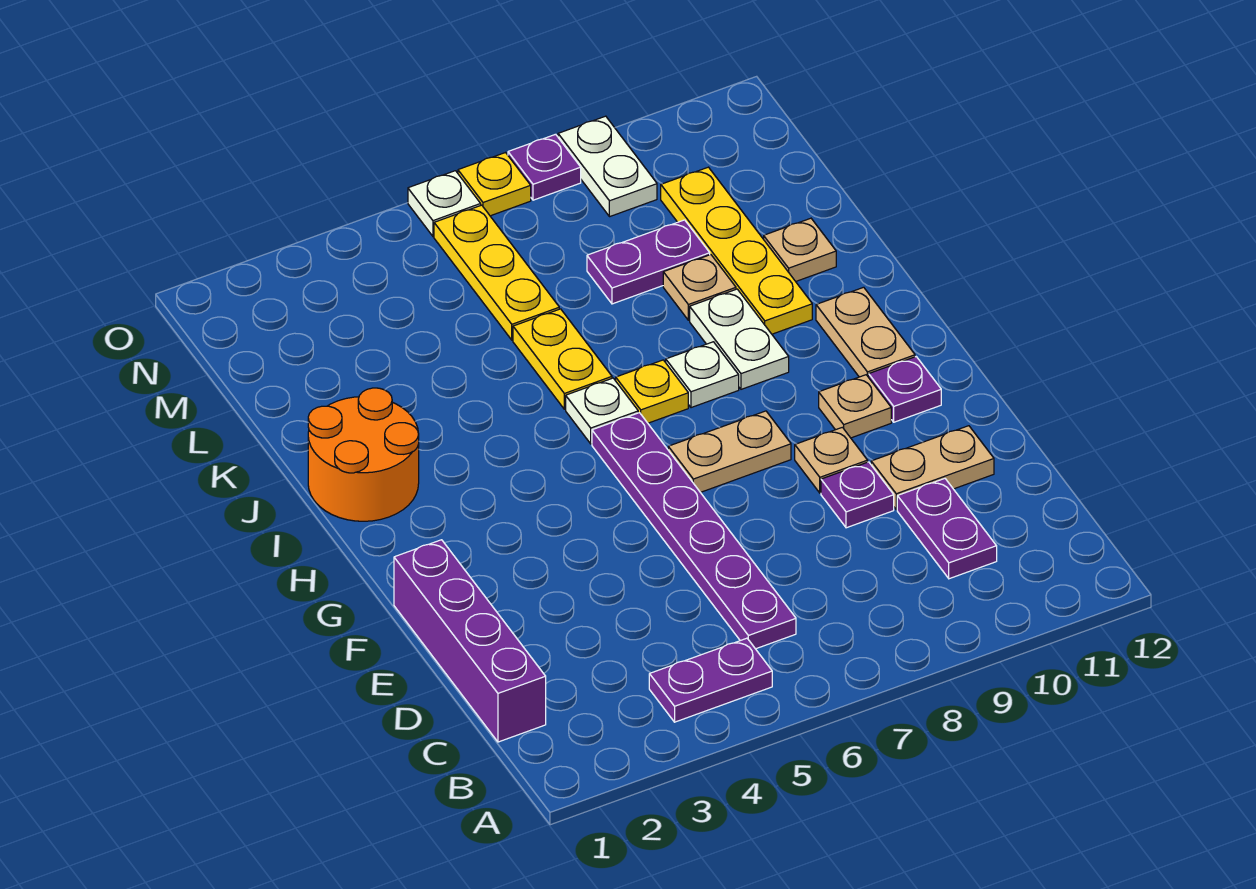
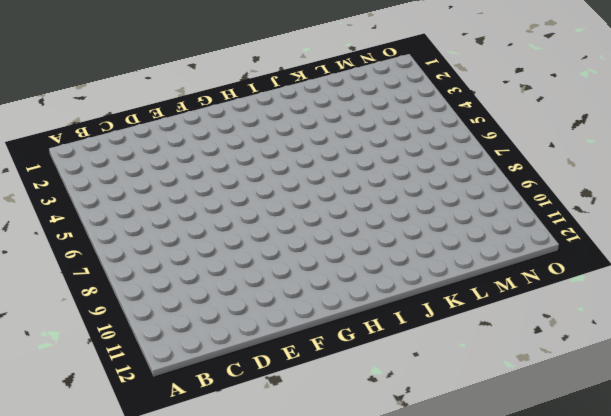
none -> purple 1x2 plate [649,638,772,722]
none -> purple 1x4 brick [394,540,546,742]
none -> purple 1x6 plate [592,413,796,649]

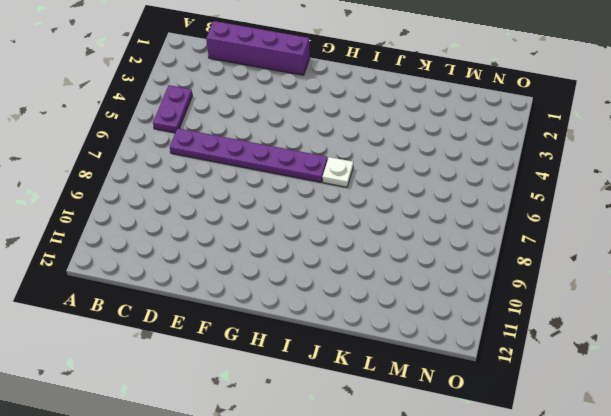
none -> purple 1x2 plate [897,479,997,579]
none -> purple 1x1 plate [821,462,894,528]
none -> tan 1x2 plate [871,426,994,510]

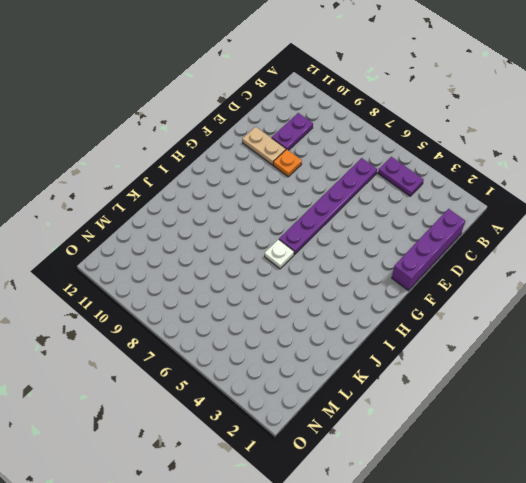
orange 1x1 plate [273,149,302,177] -> purple 1x1 plate [821,462,894,528]
none -> tan 1x1 plate [795,427,868,493]
none -> tan 1x2 plate [668,411,791,492]
none -> tan 1x1 plate [819,375,891,438]

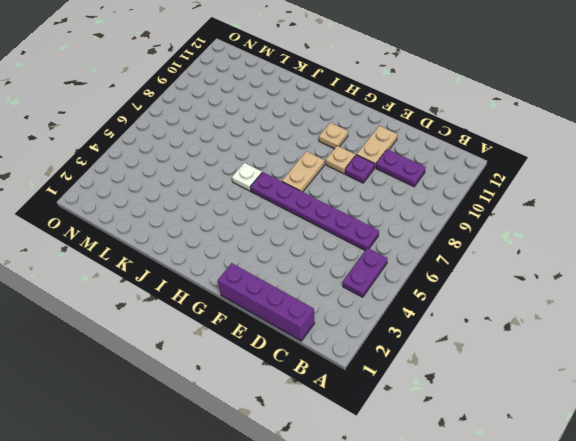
none -> purple 1x1 plate [869,357,941,422]
none -> tan 1x2 plate [816,287,915,377]
none -> orange 2x2 round brick [308,388,419,521]

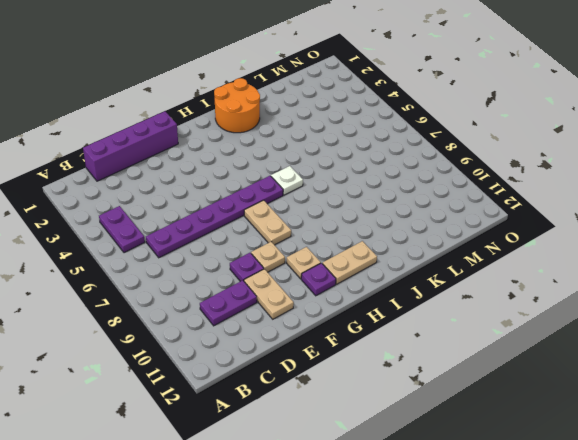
none -> yellow 1x1 plate [616,360,688,423]
none -> white 1x1 plate [666,342,739,408]
none -> white 1x2 plate [690,289,789,389]

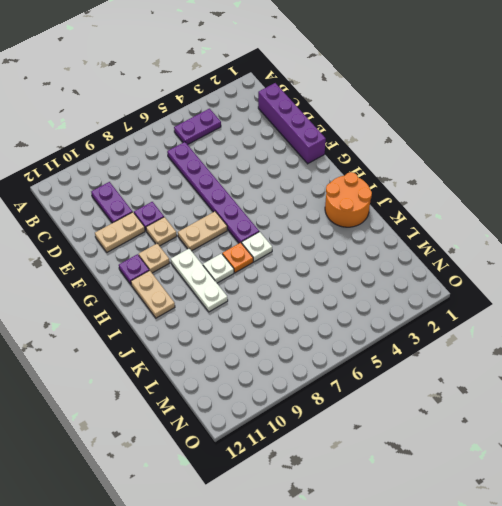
white 1x3 plate [171,248,228,312] -> white 1x2 plate [690,289,789,389]
orange 1x1 plate [222,243,253,273] -> yellow 1x1 plate [616,360,688,423]
none -> yellow 1x2 plate [513,309,612,409]
none -> yellow 1x4 plate [661,167,812,334]
none -> tan 1x1 plate [663,255,736,320]

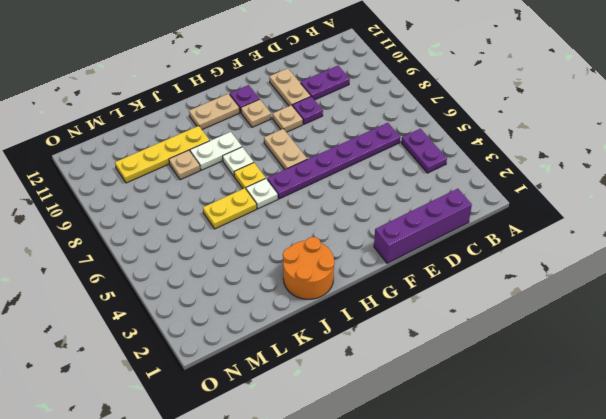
none -> tan 1x1 plate [764,218,836,281]
none -> yellow 1x3 plate [434,205,559,340]
none -> purple 1x2 plate [587,220,710,304]

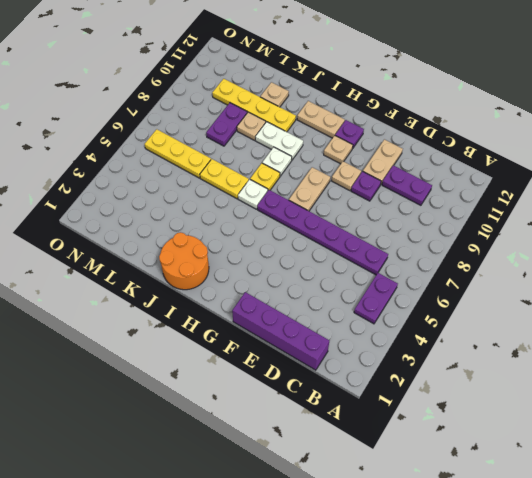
none -> white 1x2 plate [558,116,657,217]
none -> white 1x1 plate [408,171,481,236]
none -> yellow 1x1 plate [458,153,531,216]

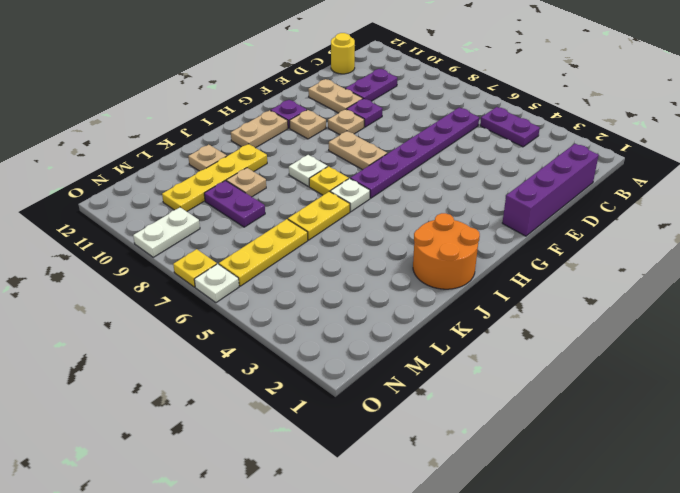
yellow 1x1 round brick [331,33,355,74] -> none
none -> white 1x2 plate [690,289,789,389]
none -> purple 1x1 plate [508,134,581,200]

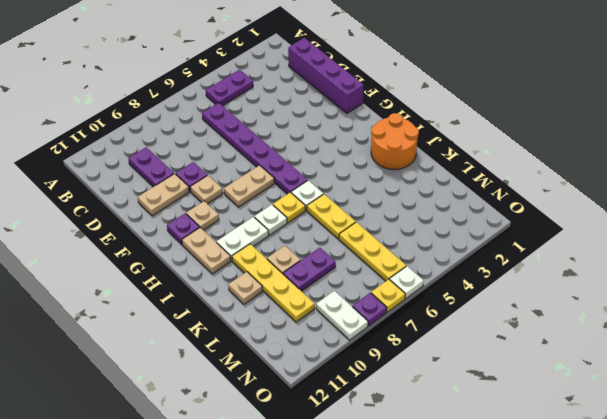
white 1x2 plate [217,217,269,261] -> white 1x2 plate turned to [690,289,789,389]

